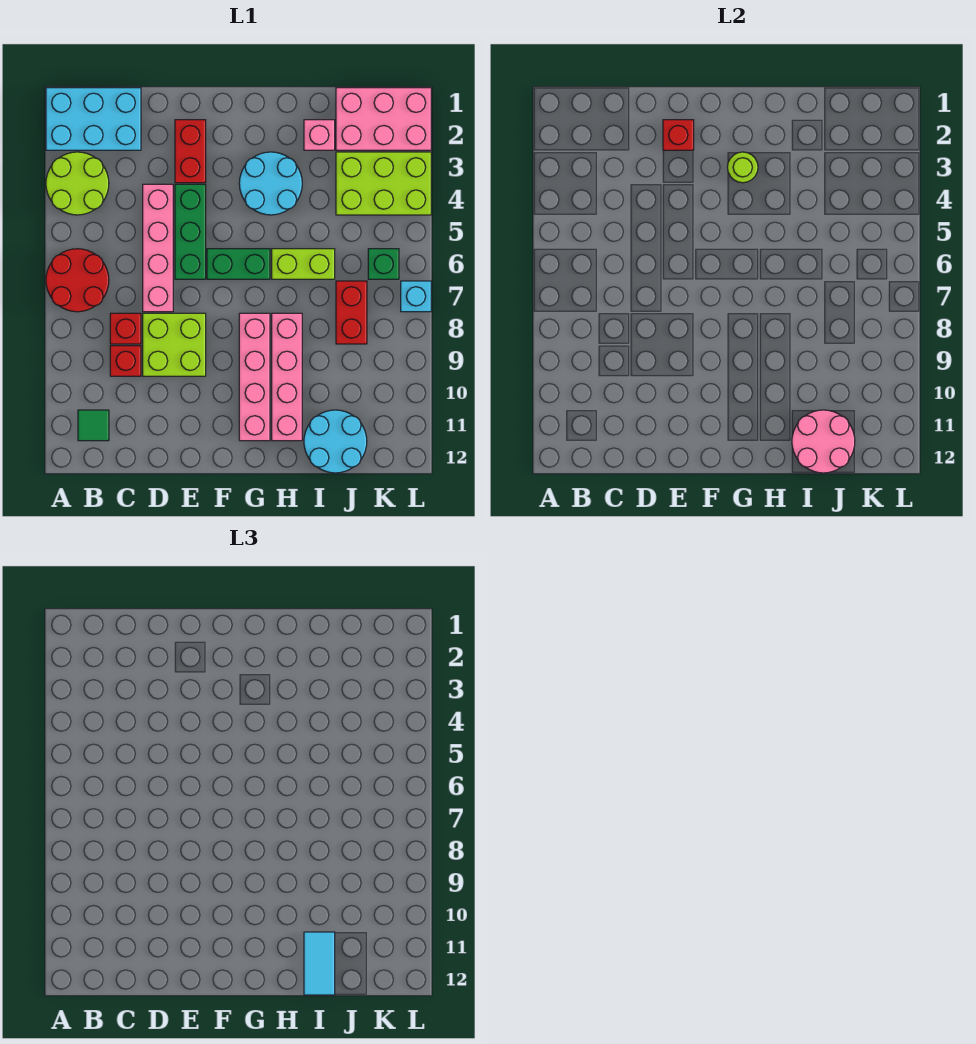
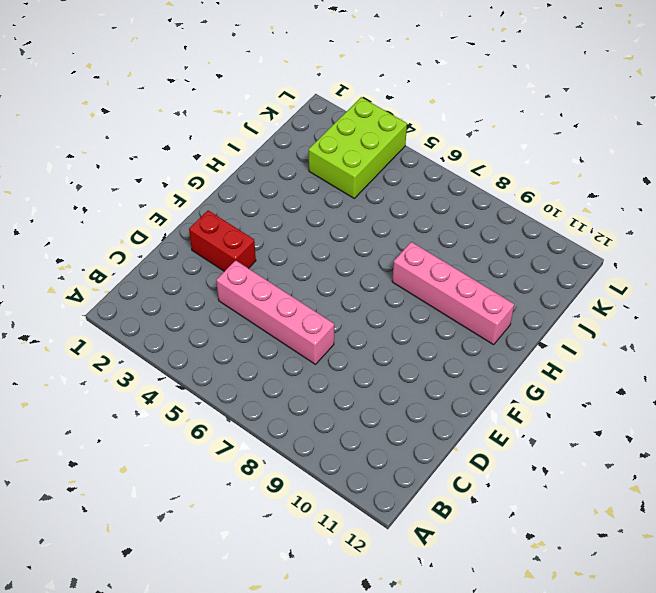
none -> cyan 2x3 brick [46,88,141,150]
none -> lime 2x2 round brick [46,152,109,215]
none -> red 2x2 round brick [46,249,109,312]

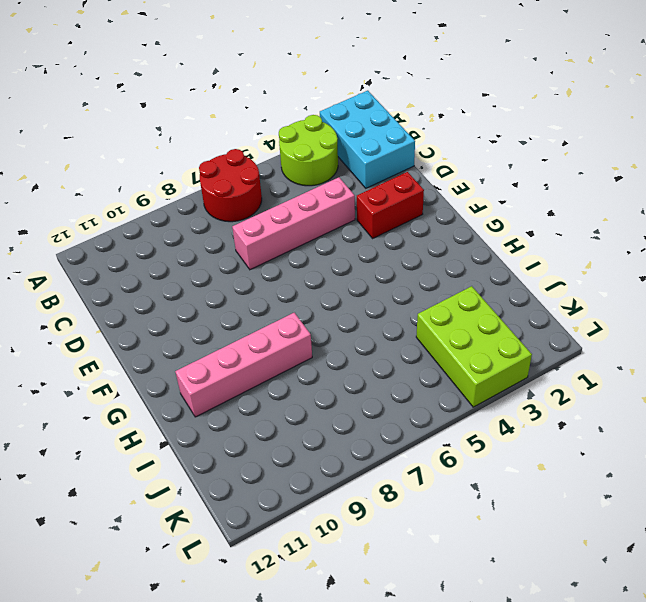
none -> green 1x1 tile [78,410,109,441]
none -> red 1x1 brick [110,313,141,344]
none -> red 1x1 brick [110,346,141,376]

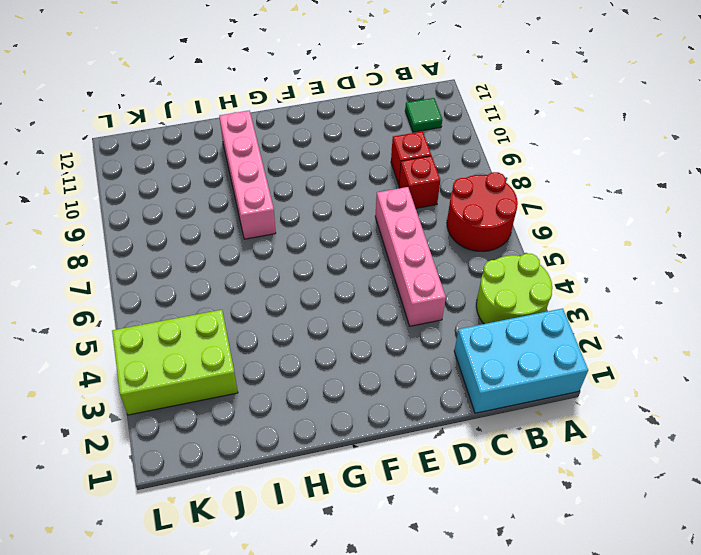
none -> lime 2x2 brick [143,313,206,376]
none -> red 1x2 brick [175,120,206,183]
none -> green 1x3 brick [175,184,206,279]

